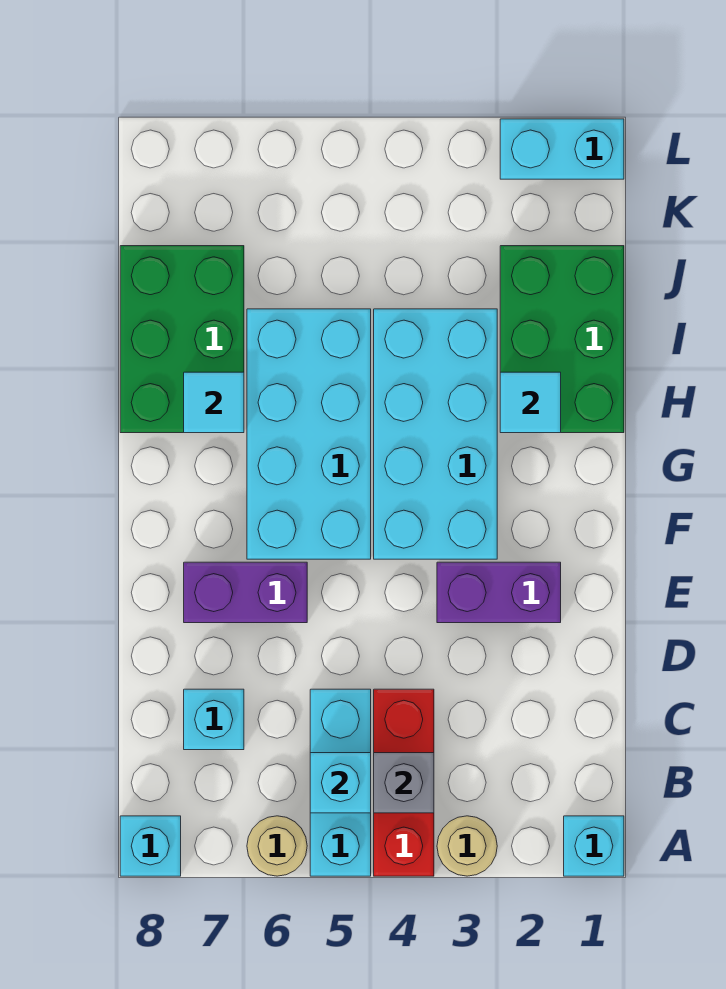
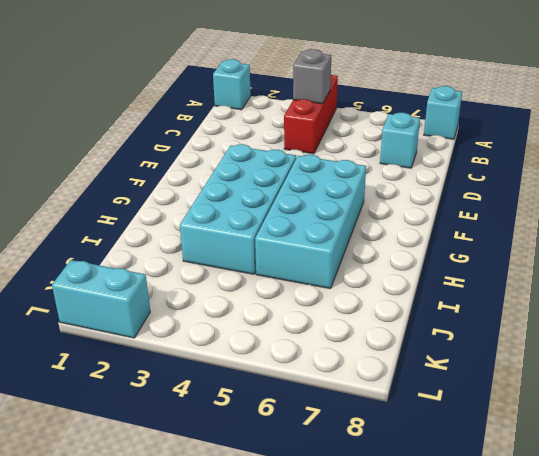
none -> tan 1x1 round brick [437,816,497,876]
none -> cyan 1x3 brick [310,689,371,876]
none -> tan 1x1 round brick [247,816,307,876]

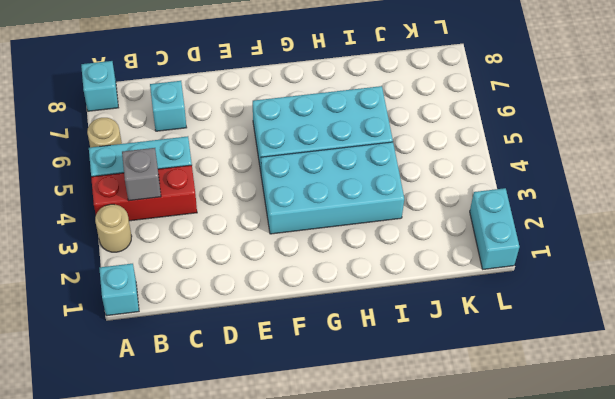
none -> purple 1x2 brick [437,562,561,623]
none -> purple 1x2 brick [184,562,307,623]
none -> green 2x3 brick [500,246,624,433]

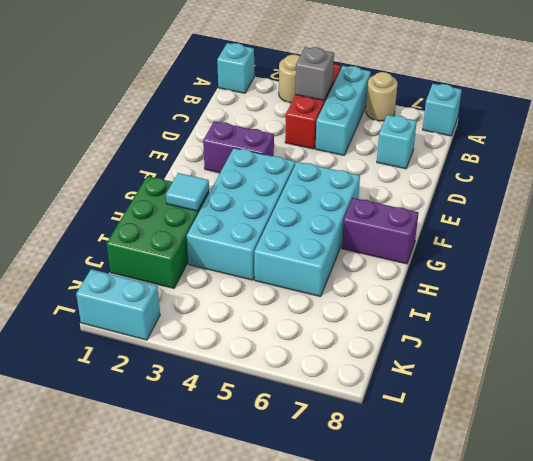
purple 1x2 brick [342,198,418,264] -> purple 1x2 brick moved to [184,562,307,623]
none -> green 2x3 brick [120,246,244,433]
none -> cyan 1x1 brick [310,753,371,813]
none -> cyan 1x1 tile [184,372,244,433]

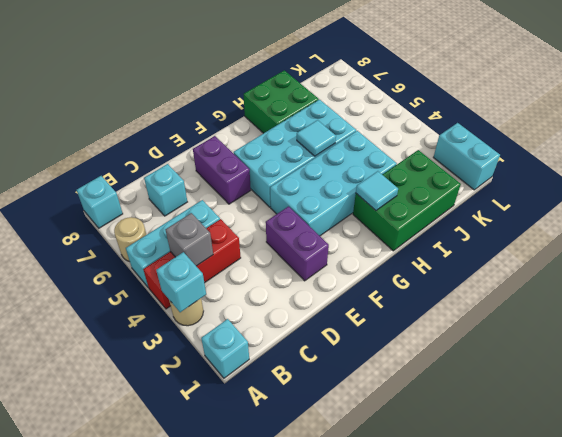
cyan 1x1 brick [156,252,206,312] -> cyan 1x1 brick moved to [310,753,371,813]
cyan 1x1 tile [297,120,336,156] -> cyan 1x1 tile moved to [184,372,244,433]
green 2x2 brick [244,70,319,133] -> green 2x3 brick [120,246,244,433]

